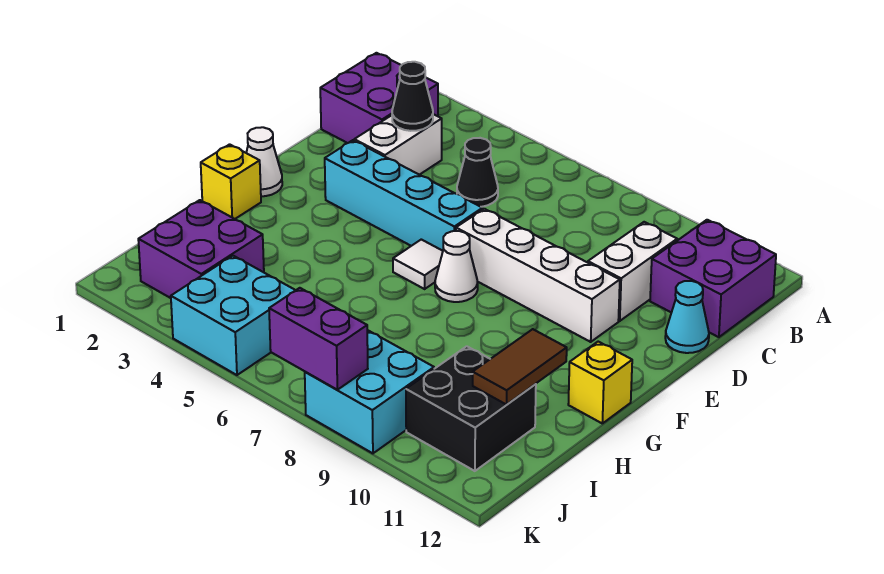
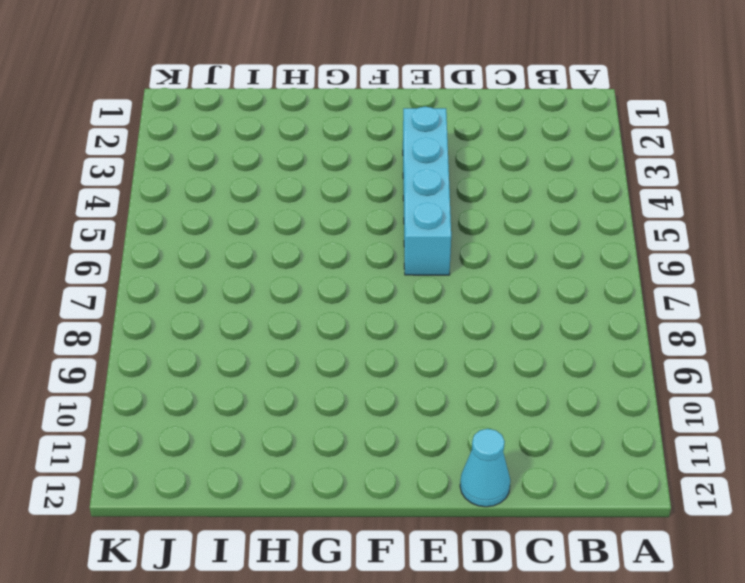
none -> purple 2x2 brick [320,53,438,143]
none -> purple 2x2 brick [650,220,776,337]
none -> white 1x2 brick [354,114,442,175]

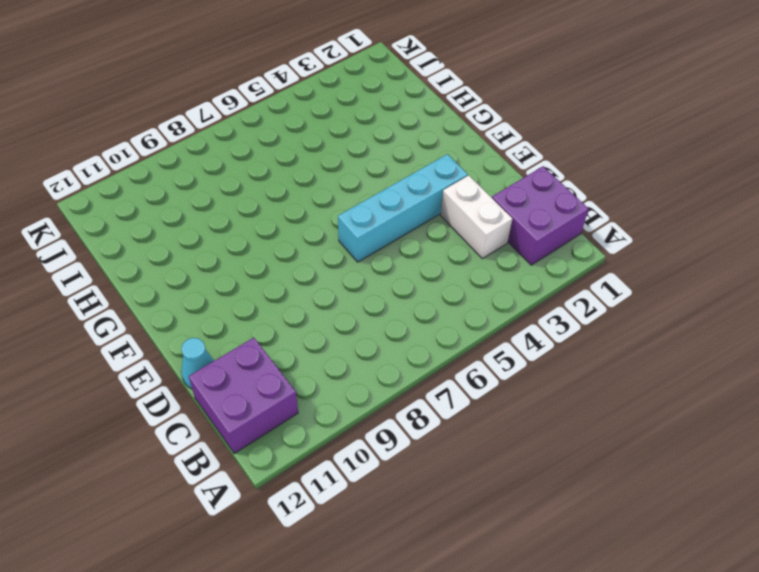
none -> black 1x1 cone [457,138,498,207]
none -> white 1x2 brick [588,222,677,321]
none -> white 1x4 brick [456,209,620,342]

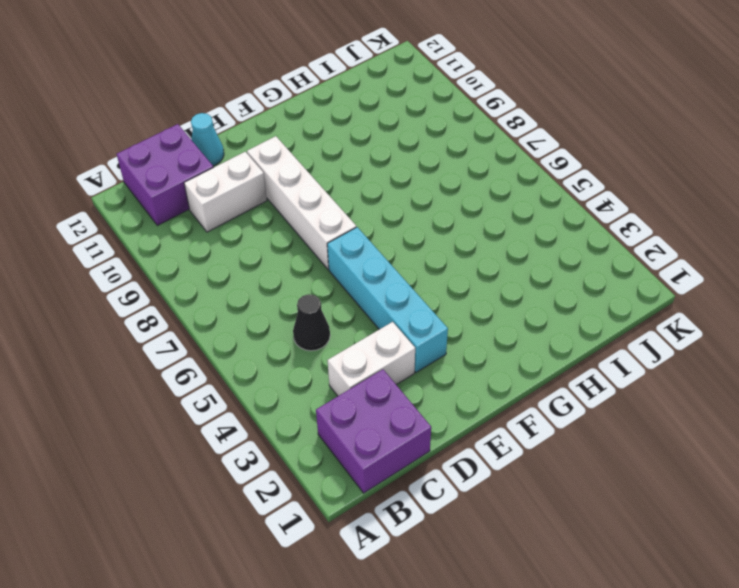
none -> white 1x1 cone [246,127,282,196]
none -> white 1x1 tile [393,239,443,289]
none -> white 1x1 cone [435,231,478,302]

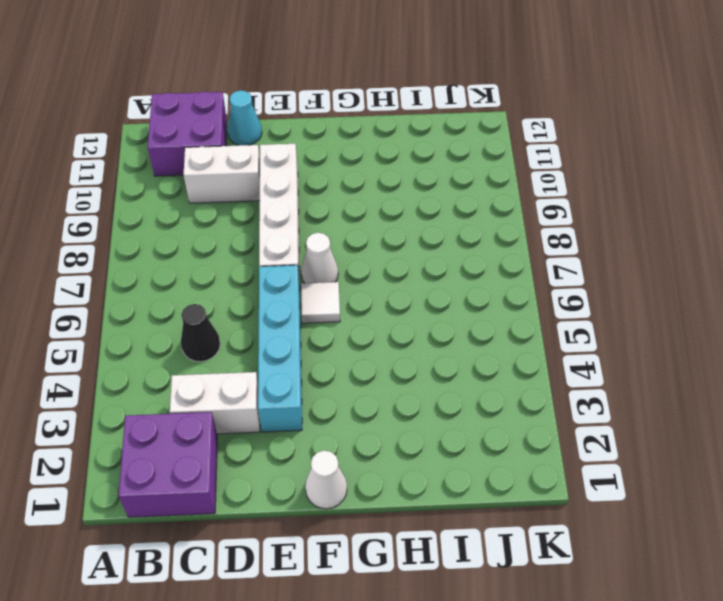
none -> yellow 1x1 brick [201,144,261,219]
none -> yellow 1x1 brick [568,342,632,423]
none -> purple 2x2 brick [138,200,264,298]

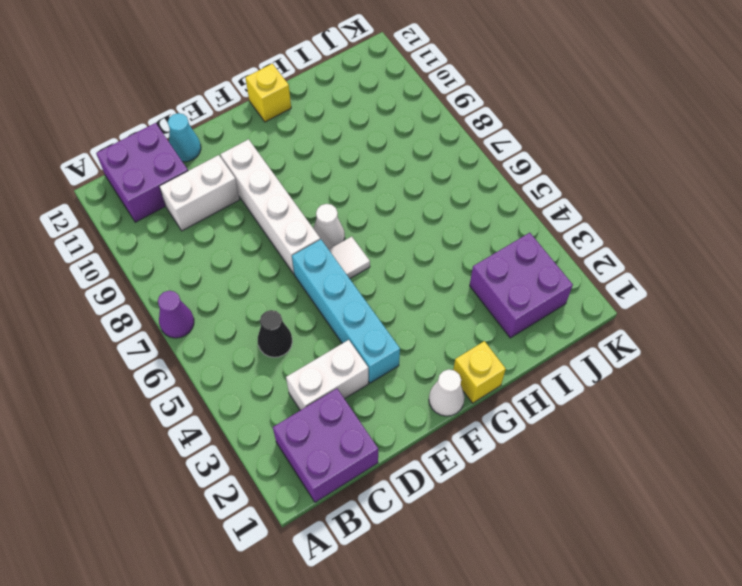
purple 1x1 cone [158,291,194,338] -> none
none -> black 2x2 brick [406,346,536,471]
none -> cyan 2x2 brick [171,256,296,375]
none -> cyan 2x2 brick [305,330,434,453]

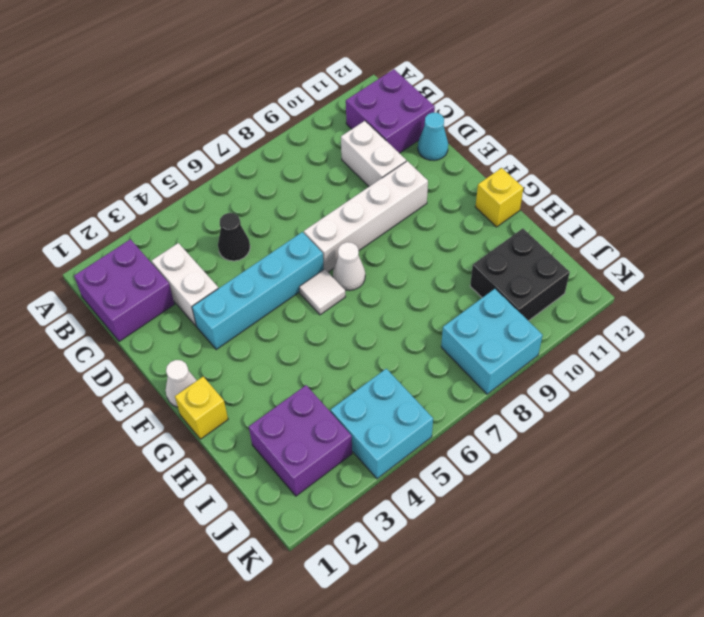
none -> black 1x1 cone [392,62,433,131]
none -> brown 1x2 tile [473,329,567,405]
none -> purple 1x2 brick [269,288,368,390]

